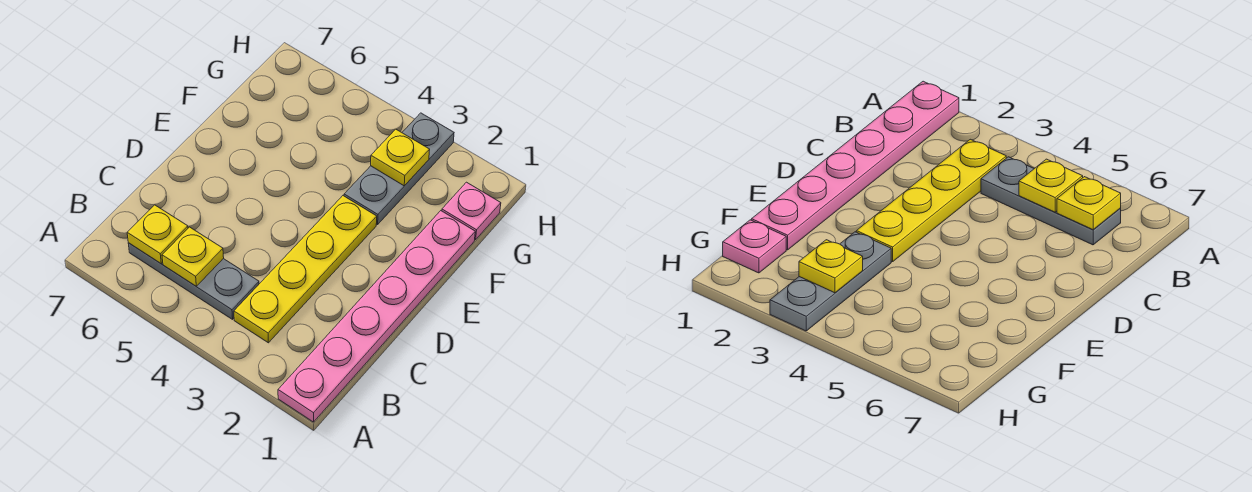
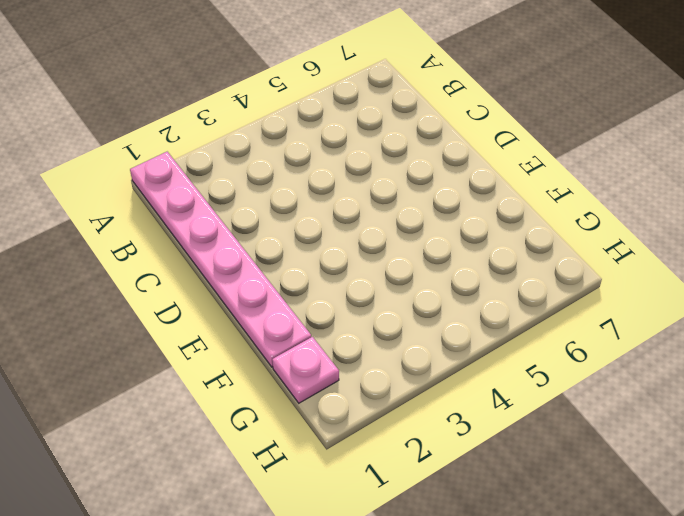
none -> yellow 1x4 plate [234,196,377,343]
none -> grey 1x3 plate [128,243,259,319]

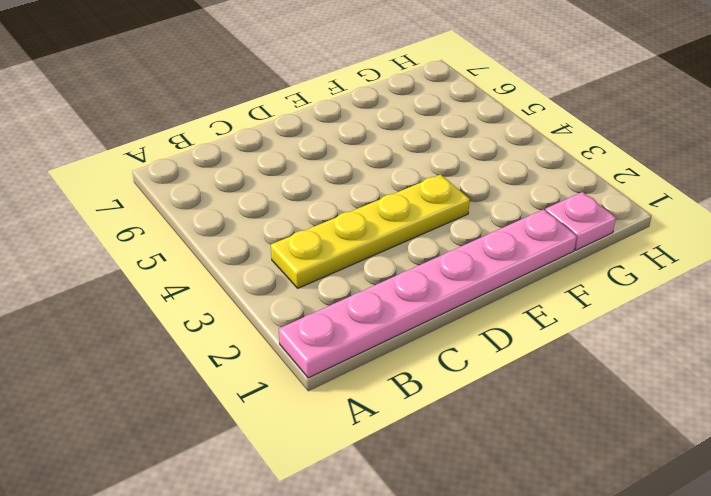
none -> grey 1x3 plate [128,243,259,319]
none -> grey 1x3 plate [344,113,454,225]

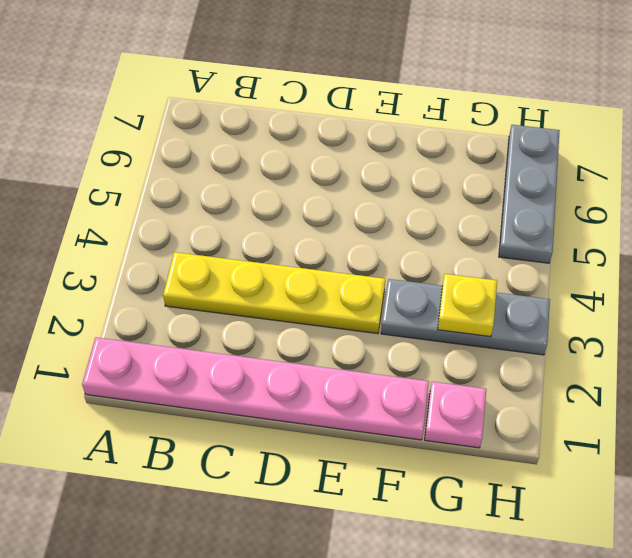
grey 1x3 plate [499,125,560,263] -> grey 1x3 plate moved to [128,243,259,319]
none -> yellow 1x1 plate [162,227,224,286]
none -> yellow 1x1 plate [127,205,188,263]

